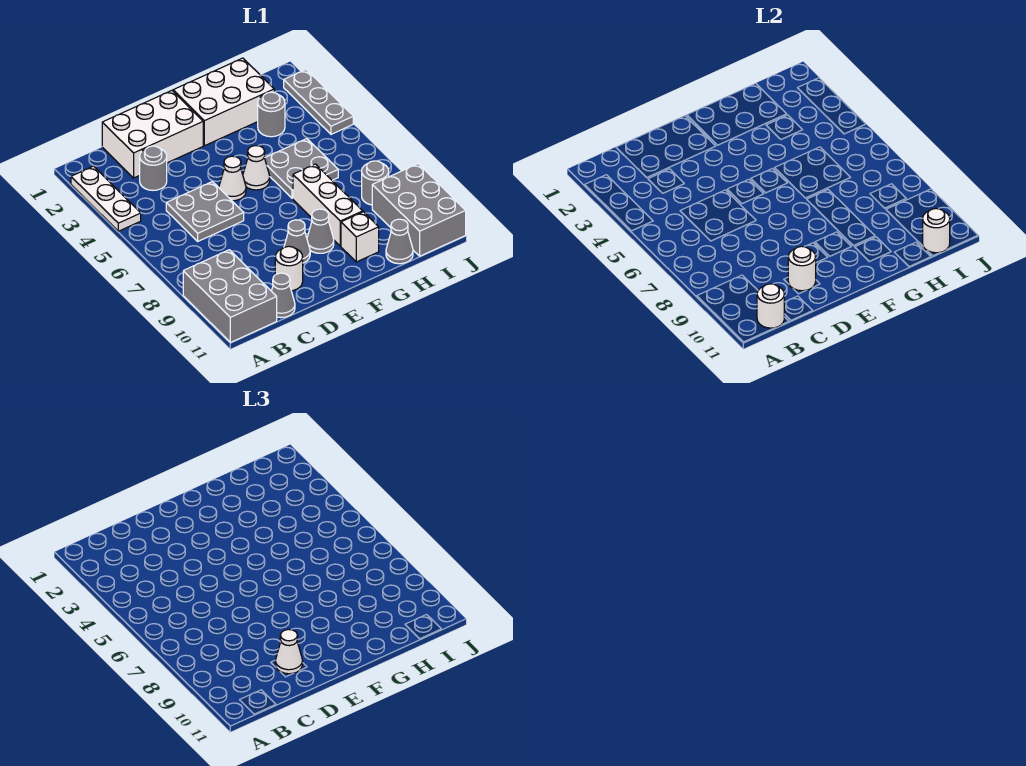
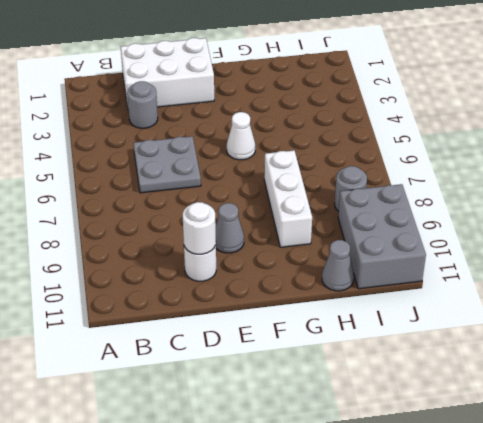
none -> white 1x3 plate [71,166,141,231]
none -> grey 2x3 brick [183,250,277,342]
none -> grey 1x1 cone [272,273,295,318]

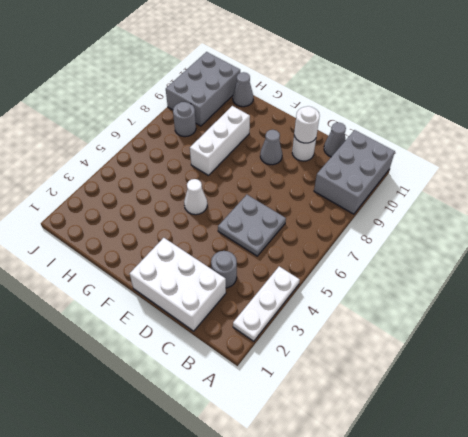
none -> white 1x1 cone [219,156,246,201]
none -> white 2x3 brick [173,58,274,146]
none -> grey 1x1 cone [307,209,334,253]

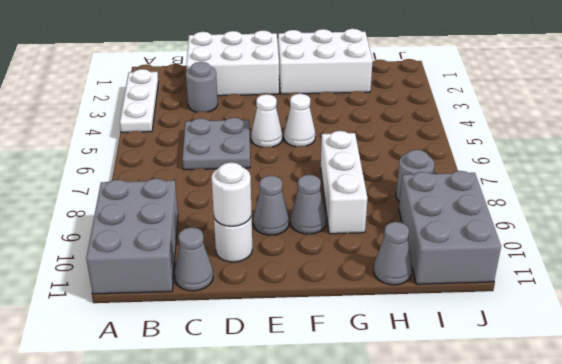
none -> grey 2x2 plate [265,139,338,198]
none -> white 1x1 brick [341,212,379,262]
none -> grey 1x1 round brick [258,92,285,137]

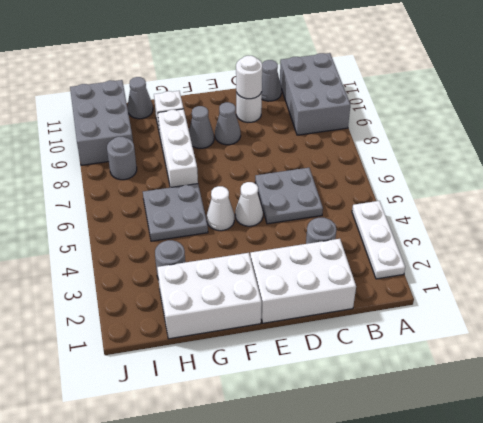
none -> grey 1x3 plate [284,70,353,134]
none -> white 1x1 round brick [757,284,784,328]
none -> white 1x1 round brick [923,209,950,253]

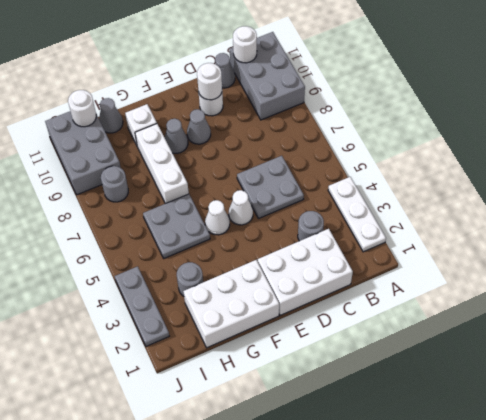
none -> white 1x1 cone [275,629,303,674]

